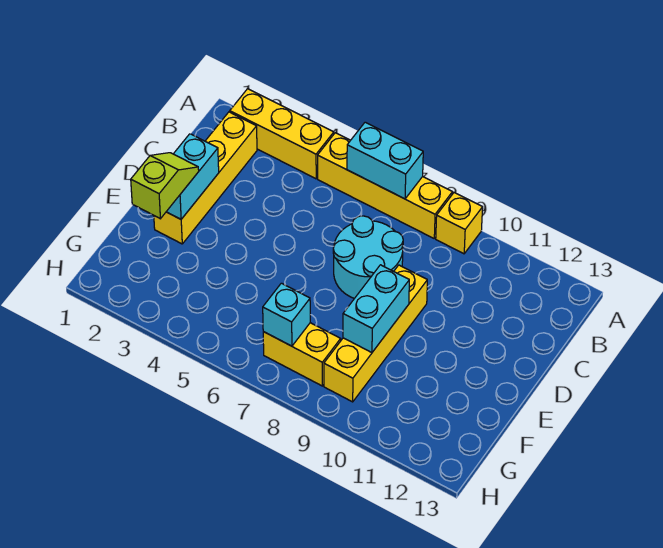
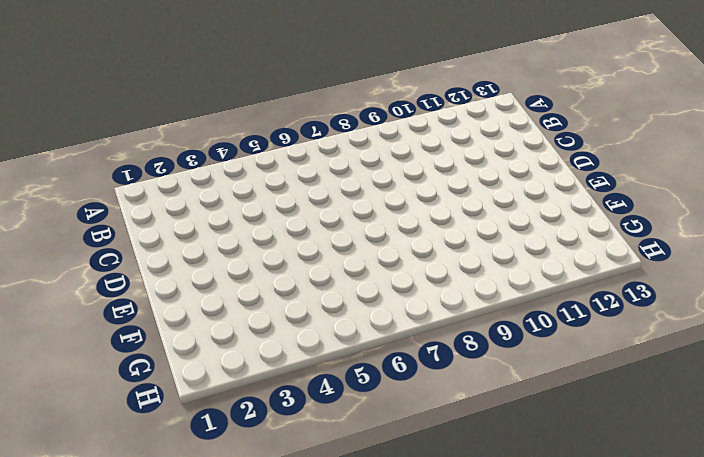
none -> yellow 1x3 brick [230,89,334,179]
none -> yellow 1x4 brick [318,133,453,238]
none -> yellow 1x1 brick [436,193,483,254]

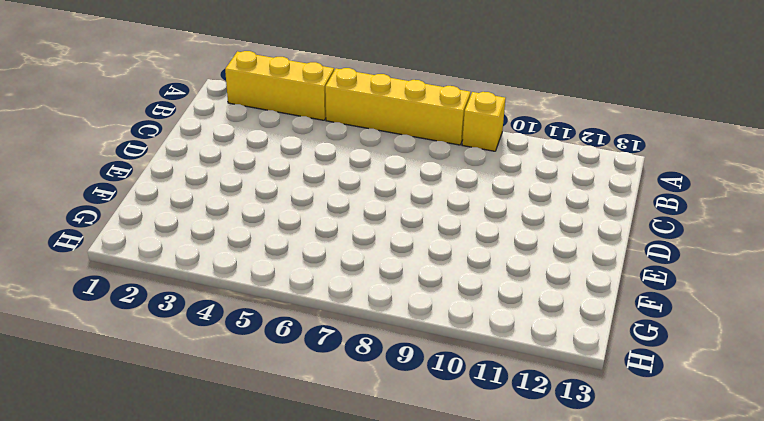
none -> yellow 1x4 brick [154,112,257,244]
none -> cyan 2x2 round brick [333,216,403,299]
none -> yellow 1x4 brick [324,265,427,402]

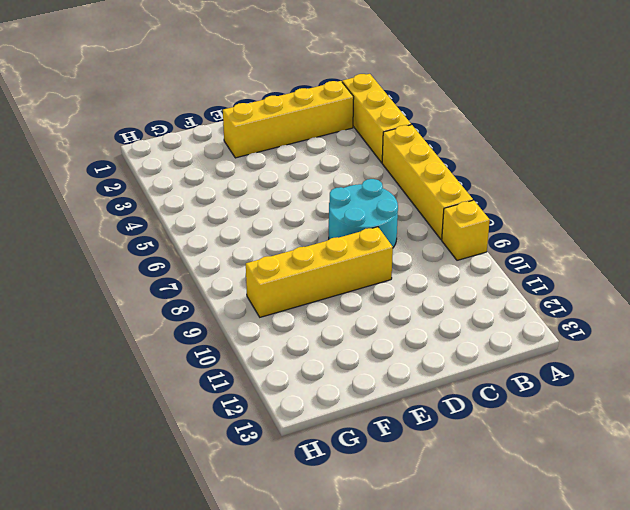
none -> yellow 1x2 brick [263,323,341,386]
none -> cyan 1x2 brick [347,122,423,199]
none -> cyan 1x2 brick [166,134,219,219]

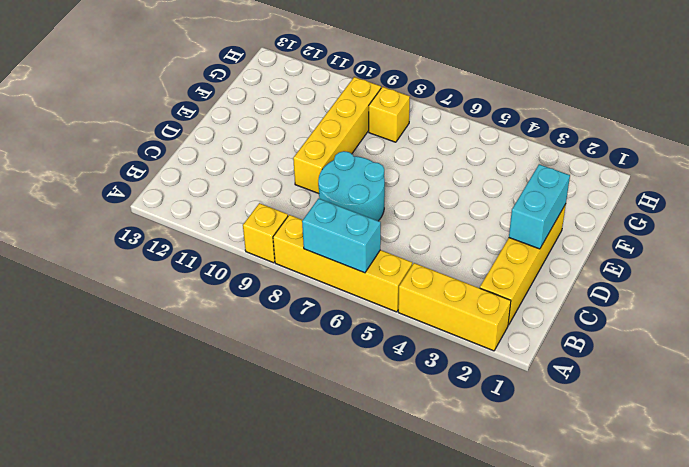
yellow 1x1 brick [369,87,410,142] -> yellow 1x2 brick [263,323,341,386]
none -> cyan 1x2 brick [343,265,409,353]
none -> cyan 1x1 brick [263,283,310,346]
none -> lime 1x2 slope [131,153,199,219]

